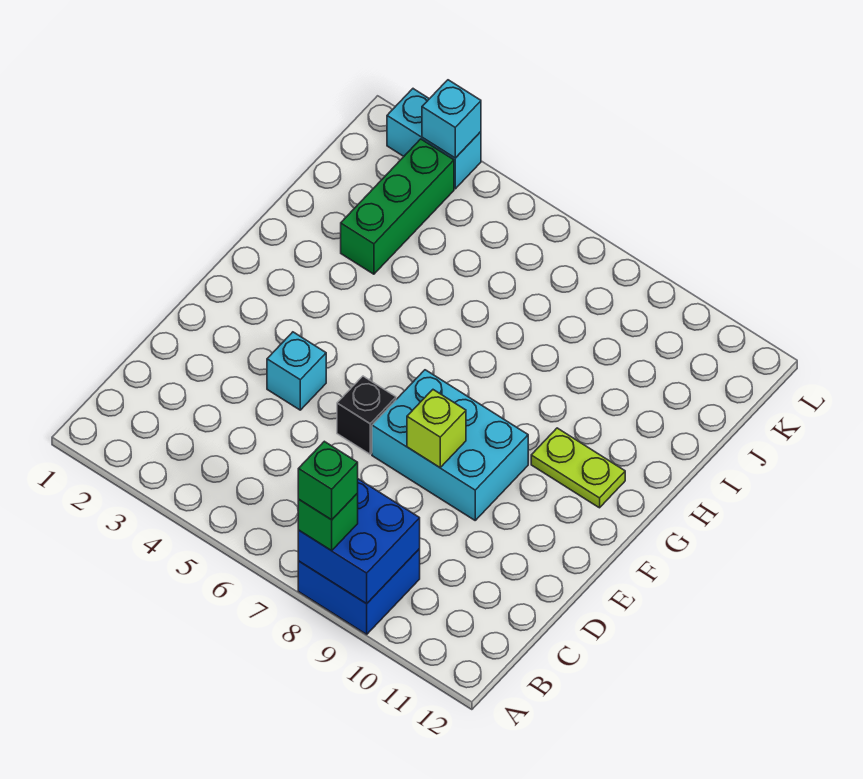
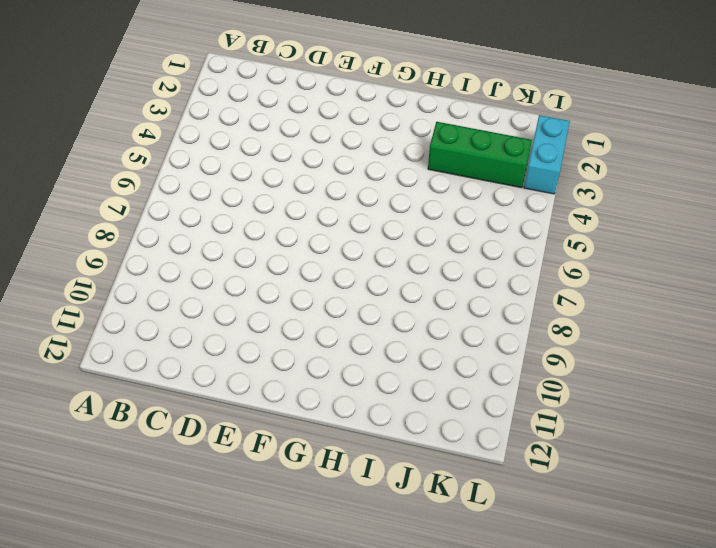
none -> blue 2x2 brick [298,549,420,634]
none -> cyan 1x1 brick [267,332,326,410]
none -> black 1x1 brick [337,376,396,454]

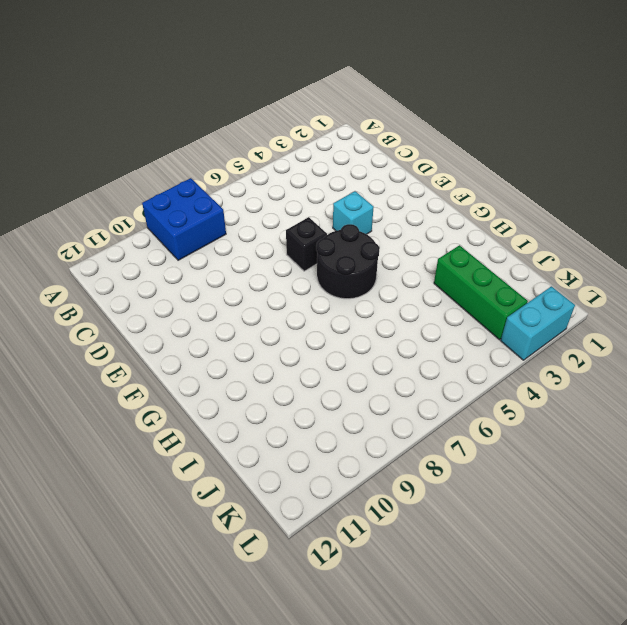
black 2x2 round brick [316,224,380,299] -> none
none -> cyan 2x3 brick [372,370,528,520]
none -> lime 1x2 plate [531,428,625,508]
none -> blue 2x2 brick [298,479,420,604]

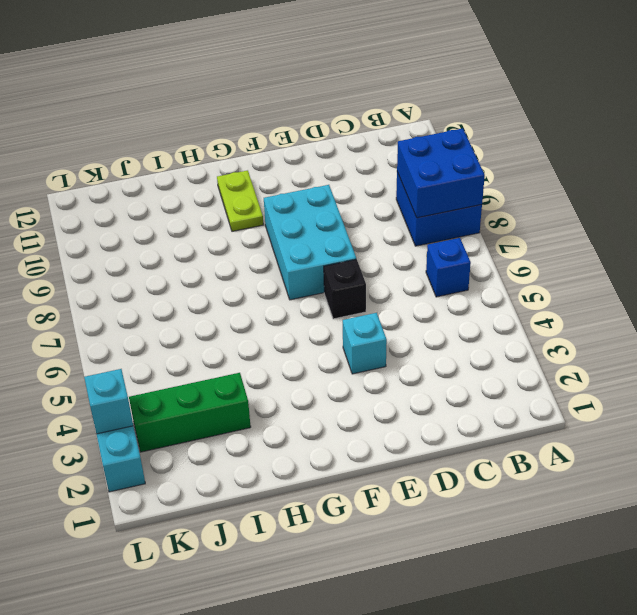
blue 1x1 brick [426,238,471,297] -> none
none -> lime 1x1 brick [407,390,466,467]
none -> green 1x1 brick [298,493,358,551]
none -> green 1x1 brick [298,441,358,520]

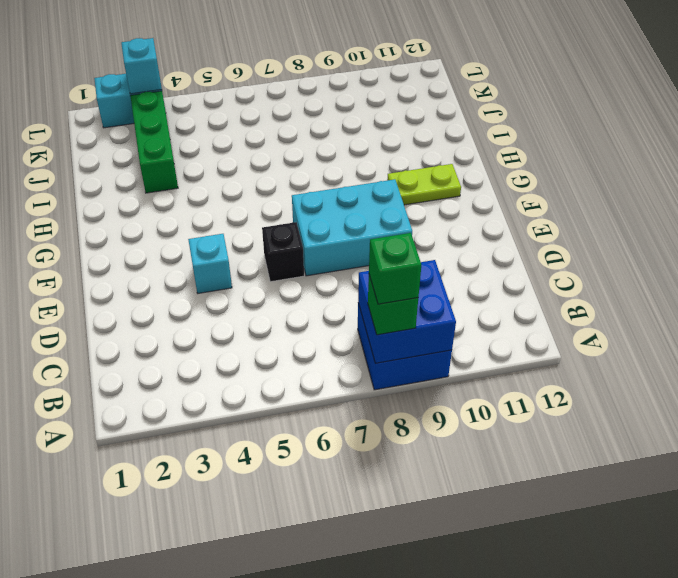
none -> lime 1x1 brick [407,390,466,467]

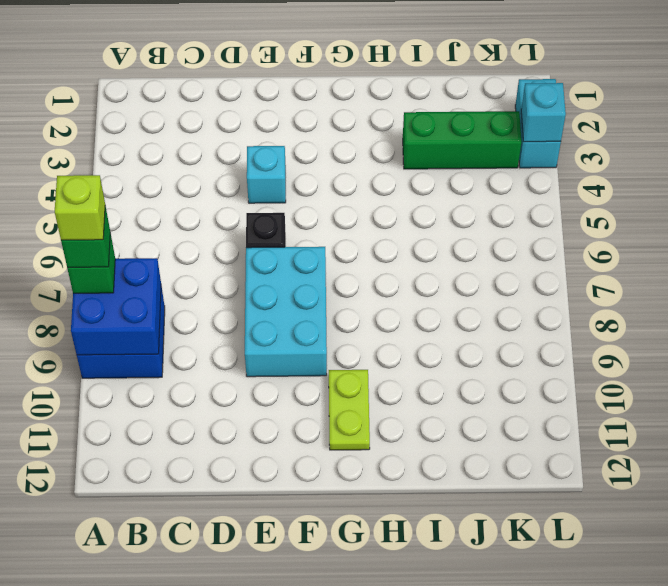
lime 1x1 brick [55,175,105,240] -> lime 1x1 brick moved to [407,390,466,467]

